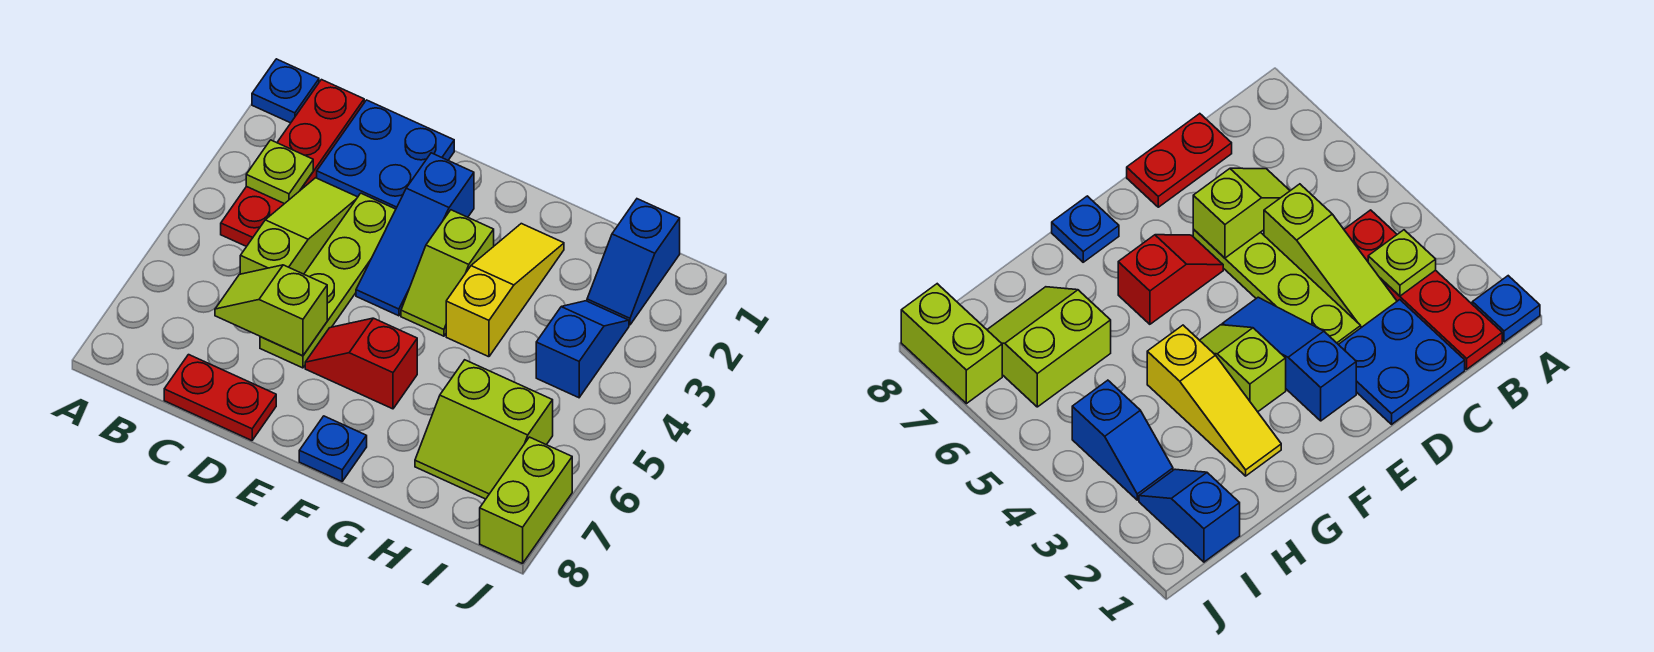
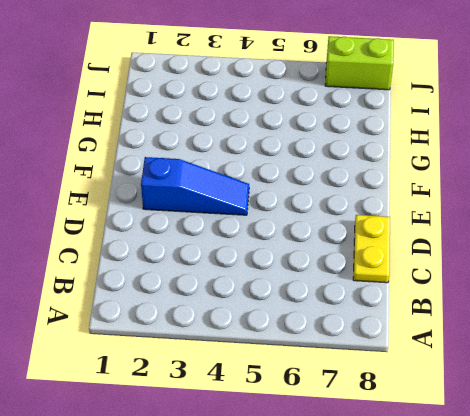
yellow 1x2 plate [353,215,390,283] -> red 1x2 plate [164,355,276,440]
none -> blue 1x1 plate [252,59,319,123]
none -> red 1x4 plate [221,80,364,247]
none -> blue 2x2 plate [317,100,454,209]

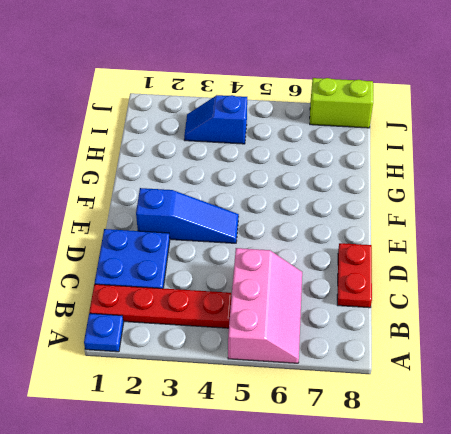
pink 2x3 slope [228,248,302,363] -> lime 1x3 slope [240,178,358,274]
none -> lime 1x4 plate [260,193,396,368]
none -> red 1x2 slope [305,318,417,409]
none -> lime 1x2 slope [401,210,494,336]

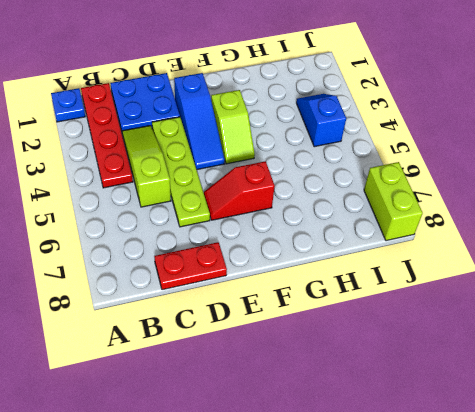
none -> blue 1x1 plate [299,416,367,481]
none -> yellow 1x3 slope [446,224,564,357]
none -> lime 2x2 slope [415,360,553,499]

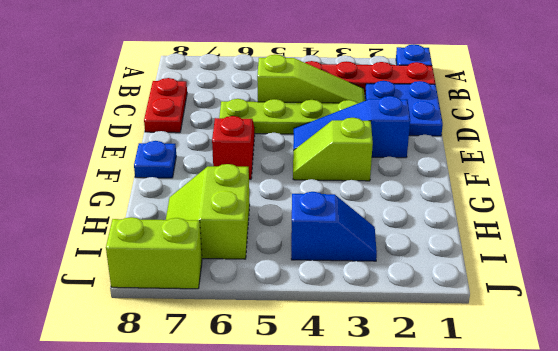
none -> yellow 1x3 slope [446,224,564,357]
none -> blue 1x2 slope [587,199,680,325]
none -> lime 1x1 plate [246,140,313,204]

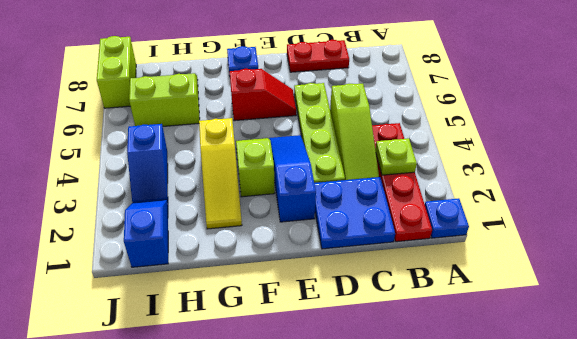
none -> lime 1x2 slope [215,265,327,356]

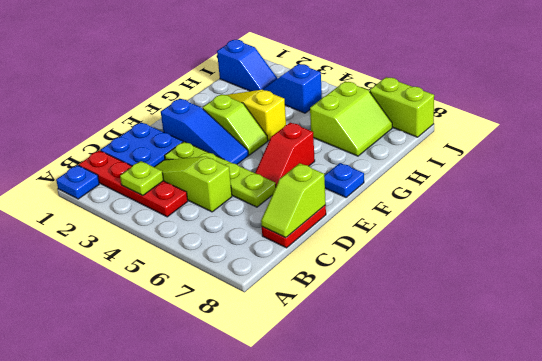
lime 1x2 slope [261,163,326,238] -> lime 1x2 slope moved to [215,265,327,356]

